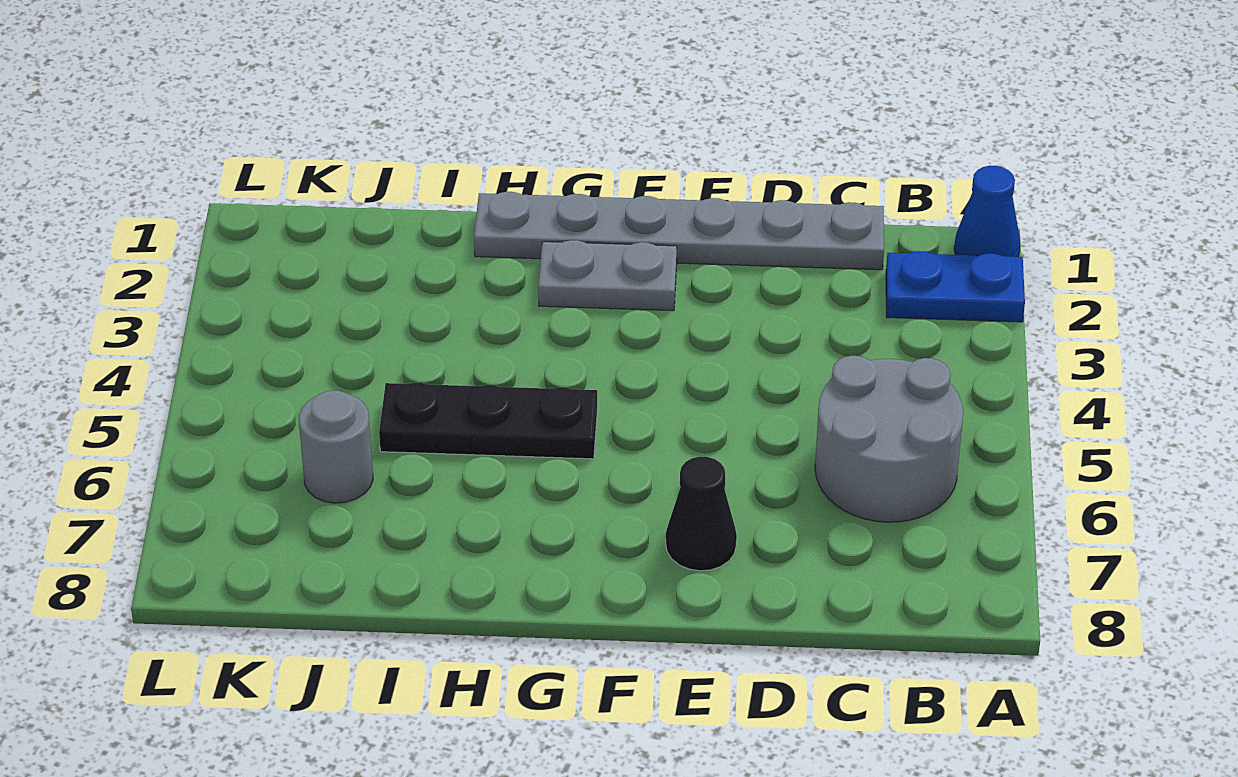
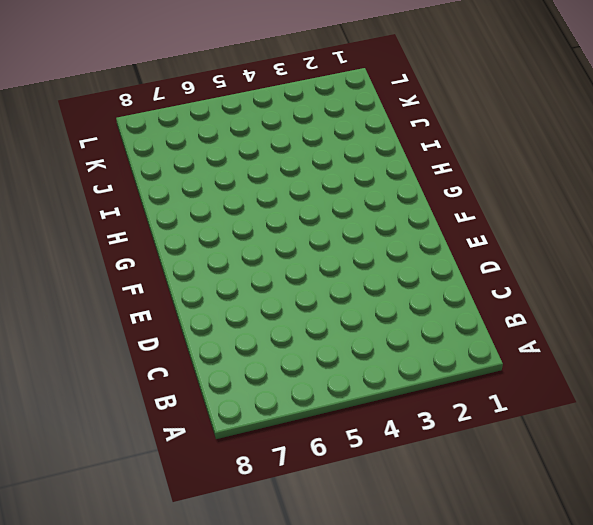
none -> blue 1x1 cone [954,166,1020,257]
none -> blue 1x2 plate [886,251,1025,322]

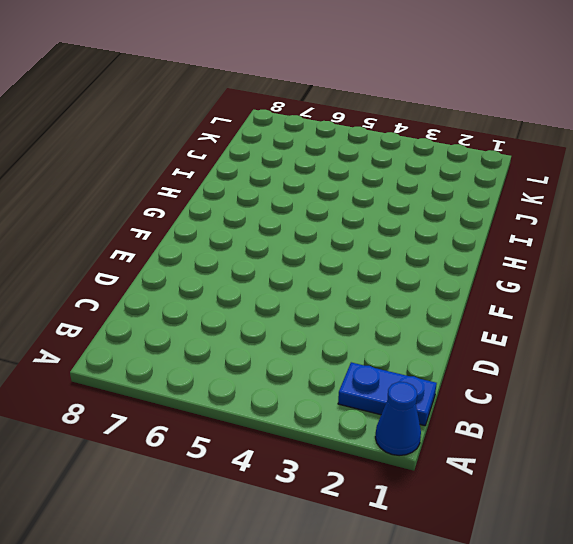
blue 1x2 plate [338,362,437,426] -> blue 1x2 plate turned to [886,251,1025,322]
none -> grey 2x2 round brick [815,356,963,522]
none -> grey 1x6 plate [474,192,884,270]

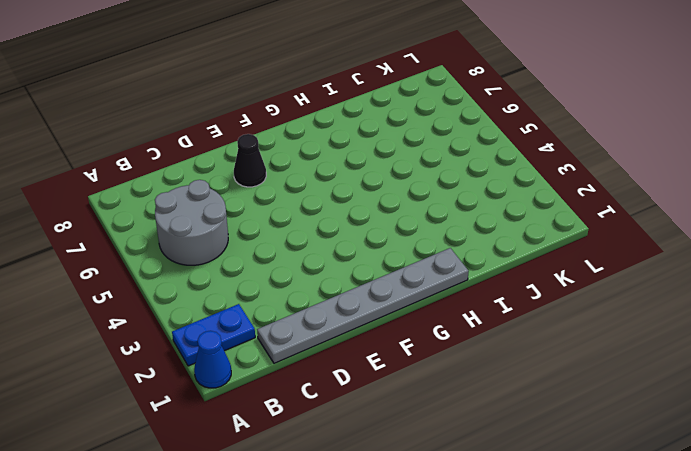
none -> grey 1x2 plate [538,240,677,311]
none -> black 1x3 plate [379,382,597,459]

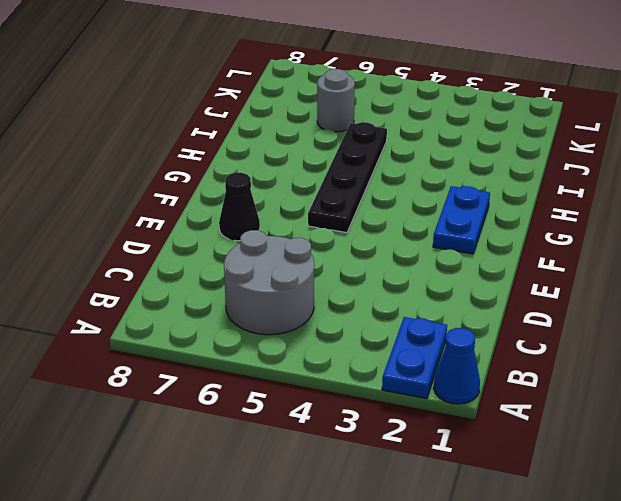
blue 1x2 plate [433,186,490,254] -> grey 1x2 plate [538,240,677,311]
black 1x4 plate [308,122,387,233] -> black 1x3 plate [379,382,597,459]
none -> grey 1x6 plate [474,192,884,270]

